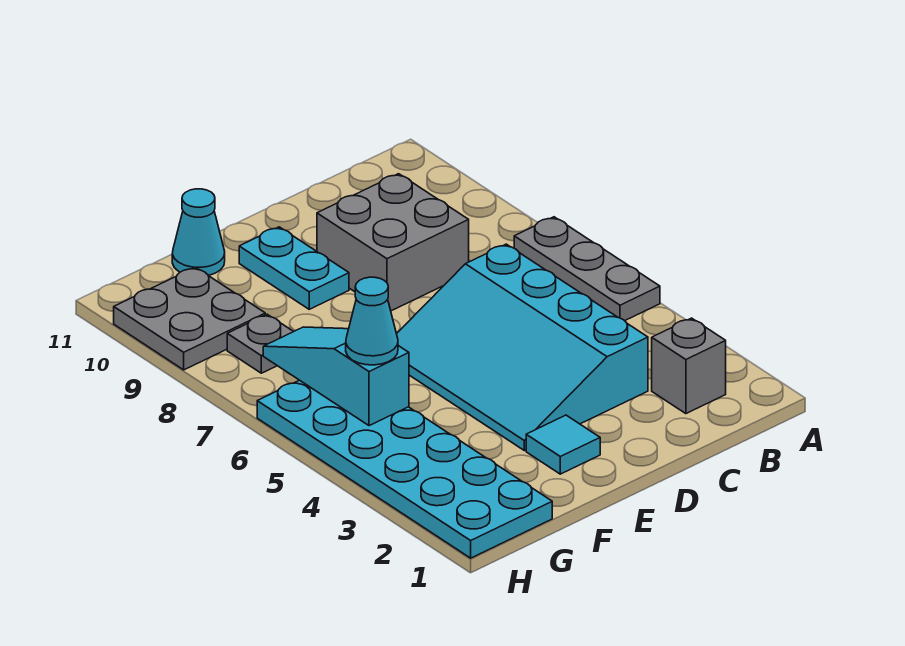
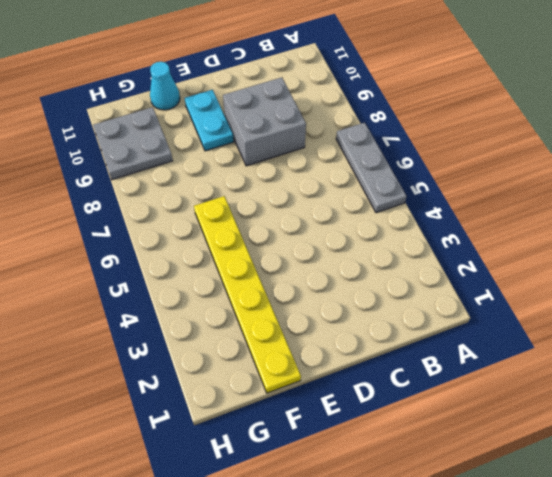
yellow 1x6 plate [194,196,301,393] -> none
none -> grey 1x1 brick [652,318,726,414]
none -> cyan 3x4 slope [397,244,648,451]
none -> cyan 1x1 tile [526,415,600,474]

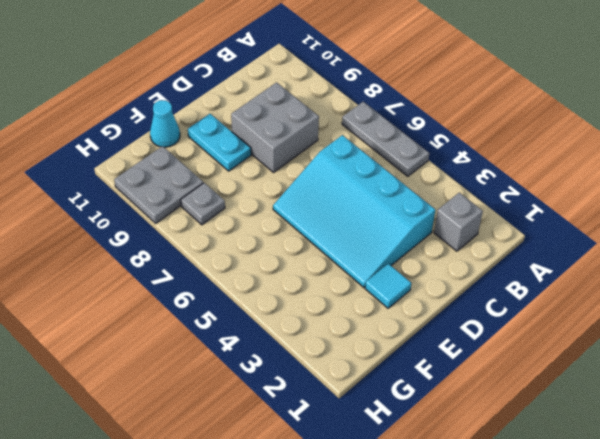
none -> cyan 2x6 plate [257,380,552,558]
none -> cyan 1x3 slope [263,327,409,426]
none -> cyan 1x1 cone [346,277,398,365]

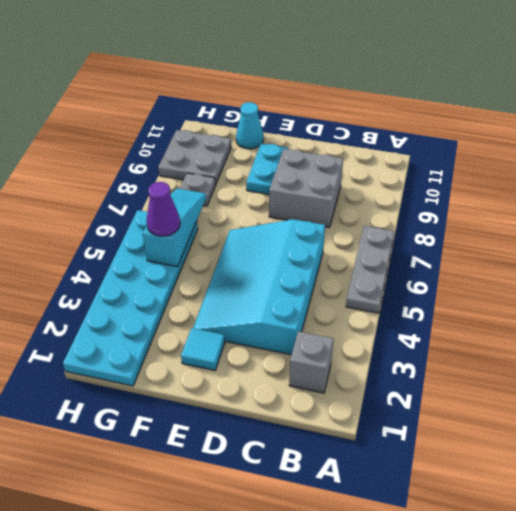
purple 1x1 cone [146,182,180,236] -> cyan 1x1 cone [346,277,398,365]

